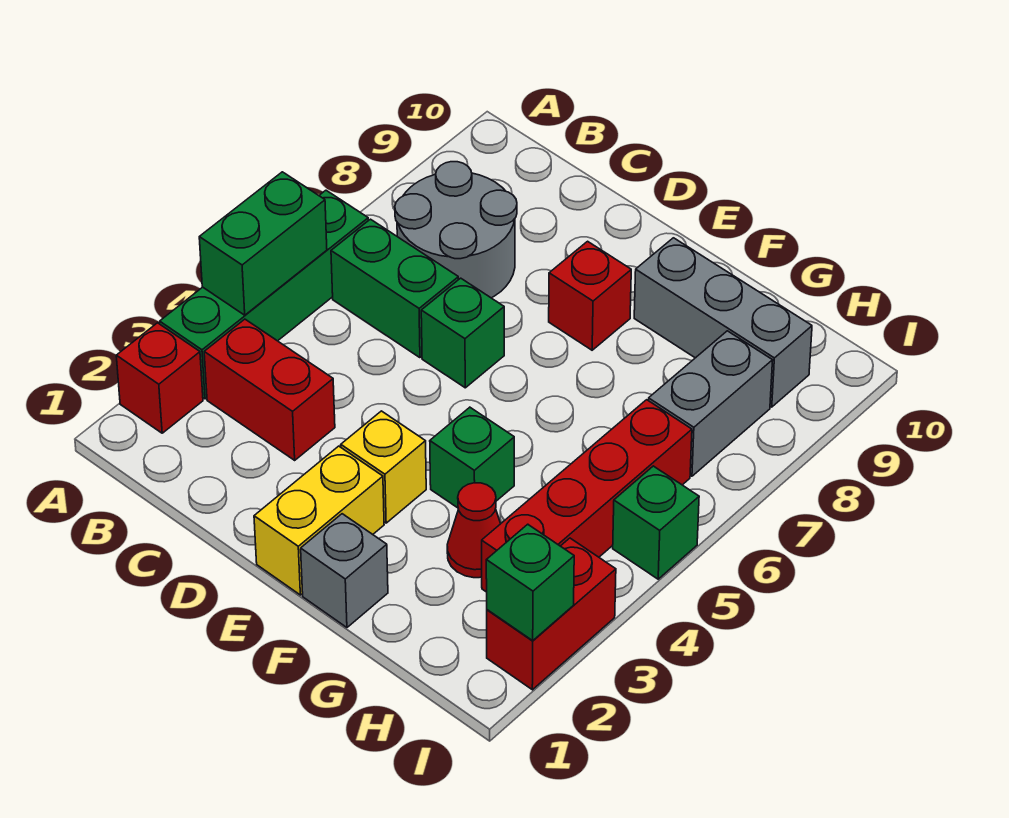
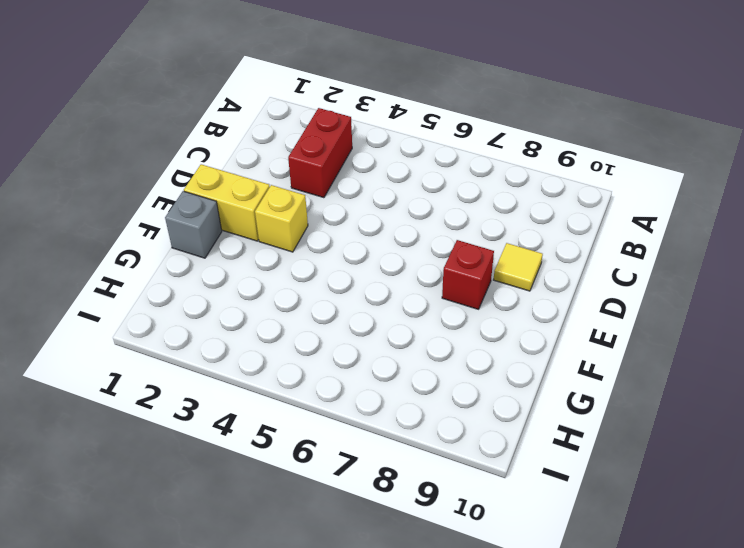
yellow 1x1 tile [494,243,543,291] -> none
none -> red 1x1 brick [116,323,203,433]
none -> green 1x4 brick [160,190,368,399]
none -> green 1x2 brick [331,219,458,358]

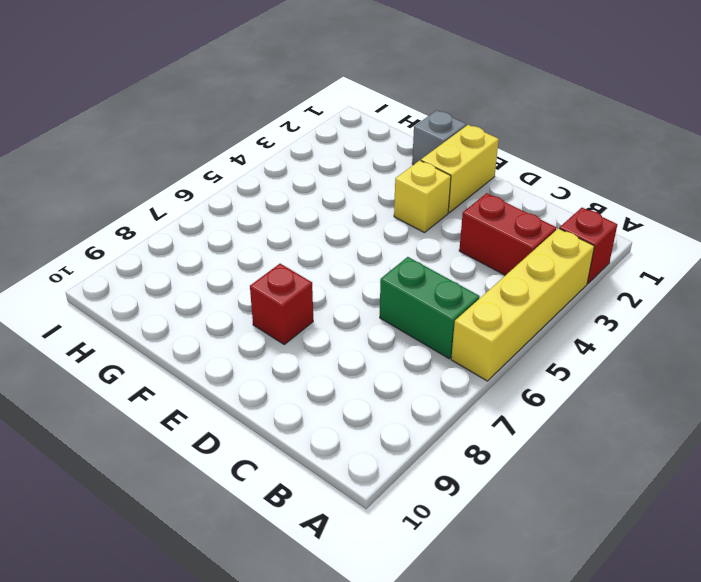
yellow 1x4 brick [451,228,594,381] -> green 1x4 brick [160,190,368,399]
none -> grey 2x2 round brick [395,162,517,298]
none -> green 1x1 brick [421,278,504,388]
none -> green 1x1 brick [430,407,514,508]

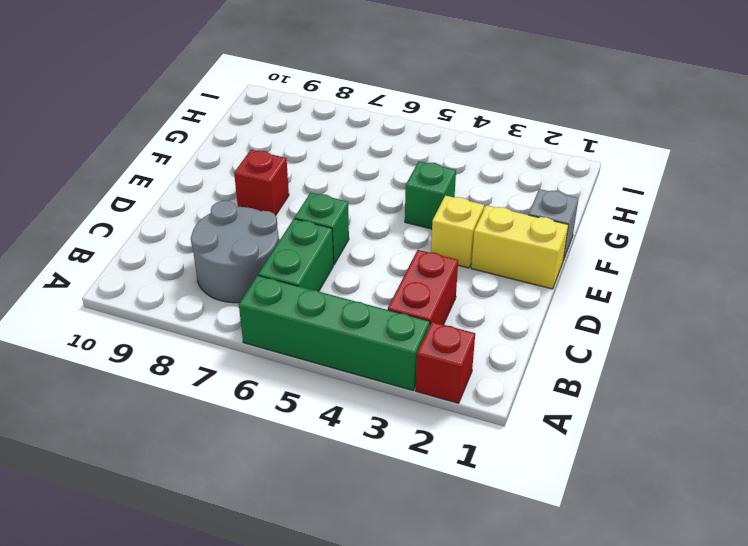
none -> grey 1x3 brick [634,238,812,407]
none -> red 1x1 cone [447,483,500,578]
none -> red 1x4 brick [482,400,692,592]

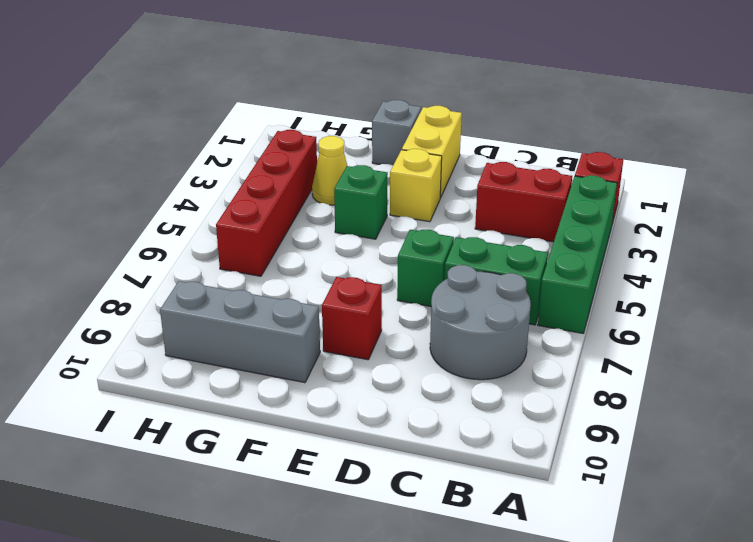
yellow 1x1 cone [312,136,347,205] -> red 1x1 cone [447,483,500,578]
none -> grey 1x2 brick [648,331,773,476]
none -> red 1x2 brick [487,538,616,690]
none -> green 1x1 brick [613,466,699,579]

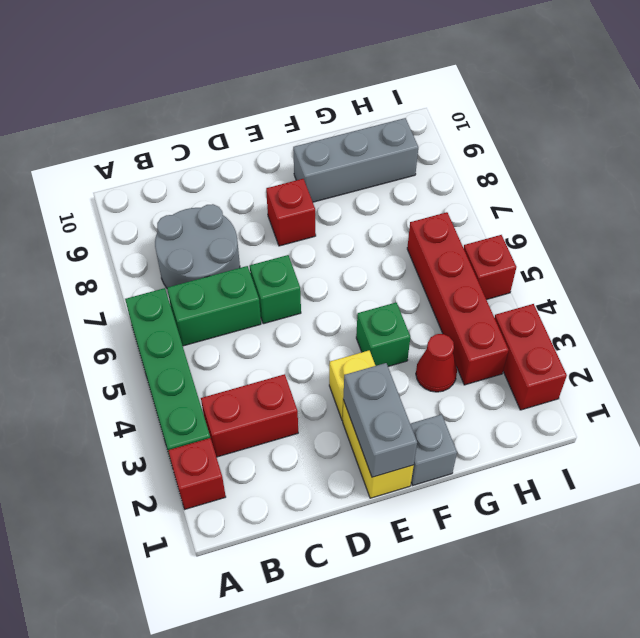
grey 1x2 brick [343,363,417,477] -> grey 1x2 brick moved to [648,331,773,476]
red 1x1 brick [464,235,516,300] -> green 1x1 brick [613,466,699,579]
none -> green 1x2 brick [199,172,327,315]
none -> green 1x1 brick [486,524,574,641]

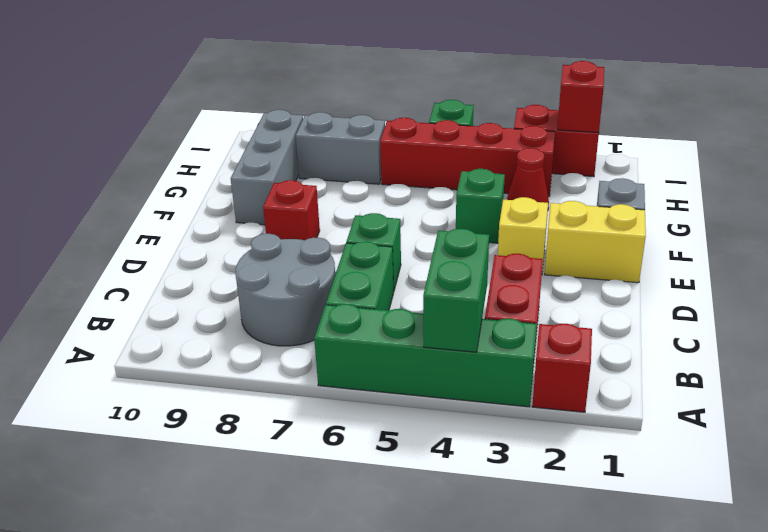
green 1x2 brick [423,229,489,352] -> green 1x2 brick turned to [199,172,327,315]
red 1x1 brick [557,61,604,133] -> green 1x1 brick [486,524,574,641]

